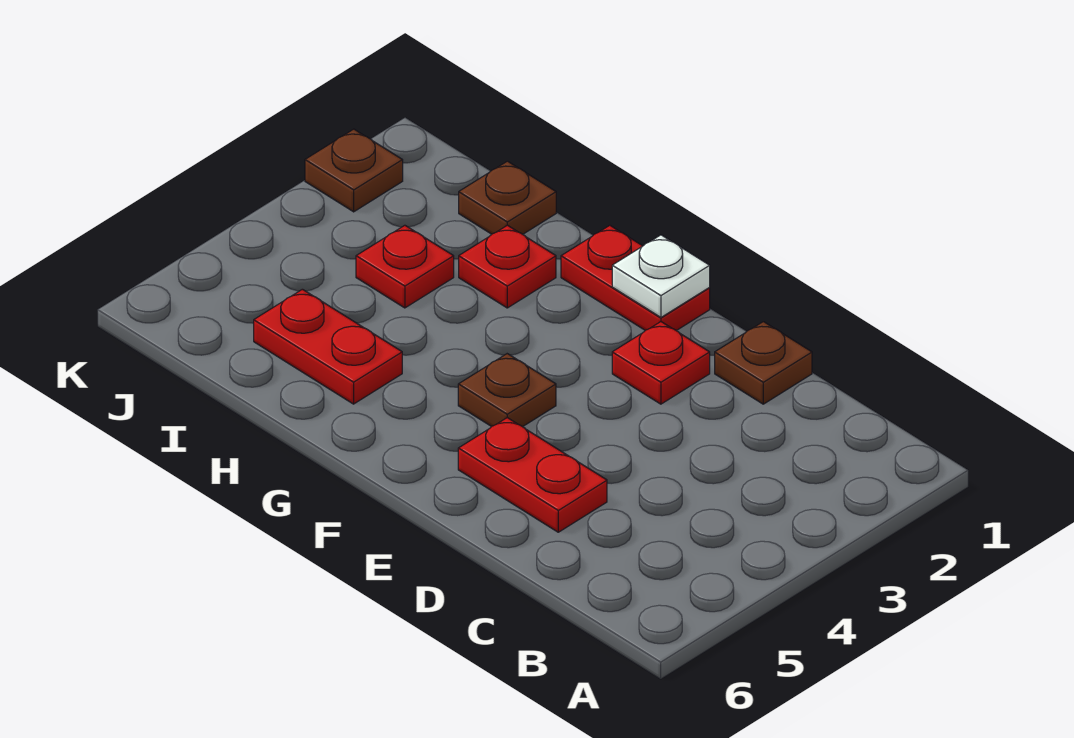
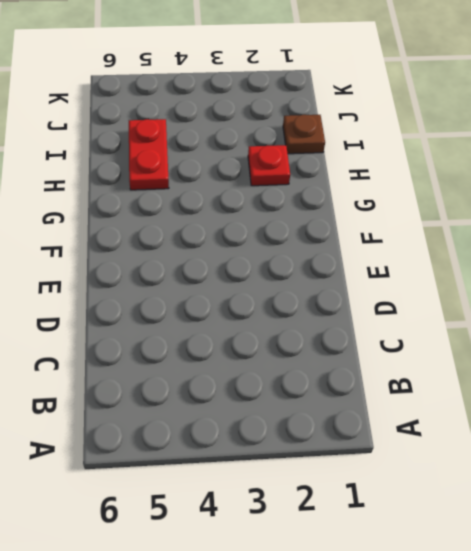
none -> brown 1x1 plate [715,322,812,404]
none -> red 1x2 plate [458,418,607,532]

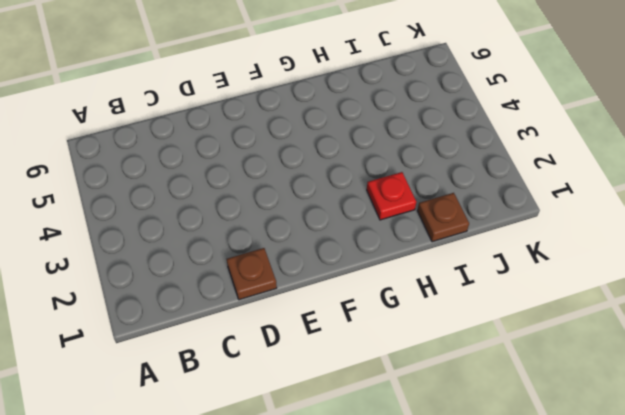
none -> red 1x2 plate [458,418,607,532]
none -> red 1x1 plate [612,322,710,404]

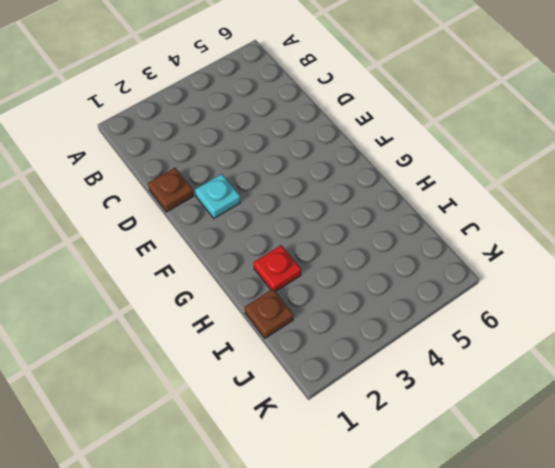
cyan 1x1 plate [195,174,241,218] -> red 1x1 plate [612,322,710,404]
none -> red 1x2 plate [458,418,607,532]
none -> red 1x2 plate [561,225,710,331]

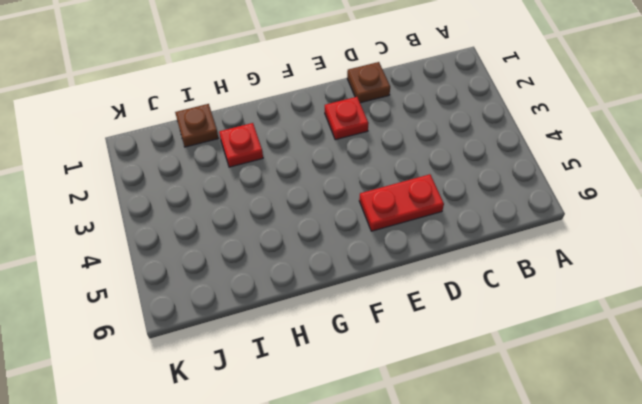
none -> red 1x2 plate [561,225,710,331]
none -> brown 1x1 plate [458,354,556,427]

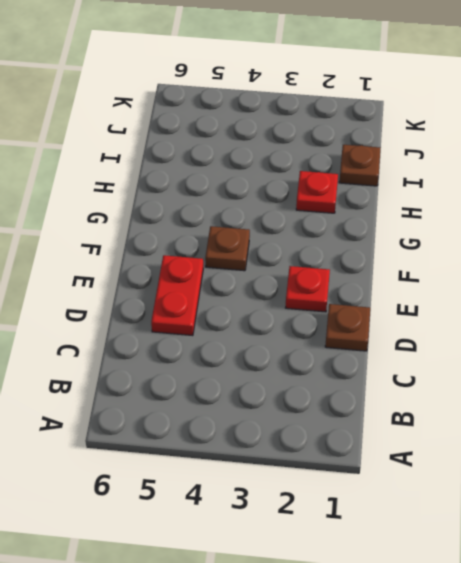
none -> red 1x2 plate [561,225,710,331]
none -> red 1x2 plate [254,289,402,404]

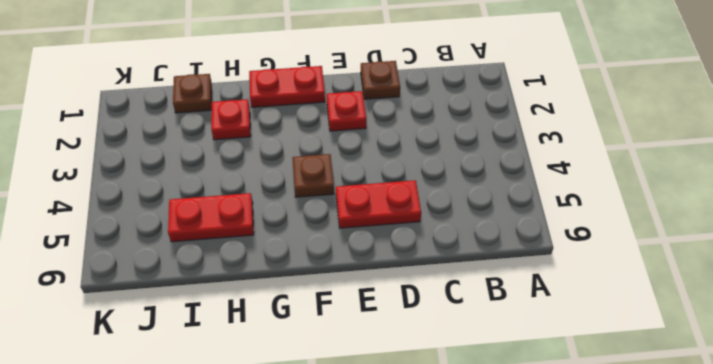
none -> red 1x1 plate [356,225,454,308]
none -> brown 1x1 plate [305,129,403,212]

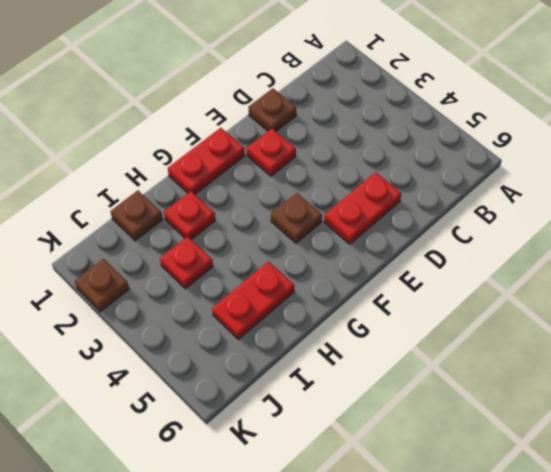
none -> white 1x1 plate [612,235,710,317]

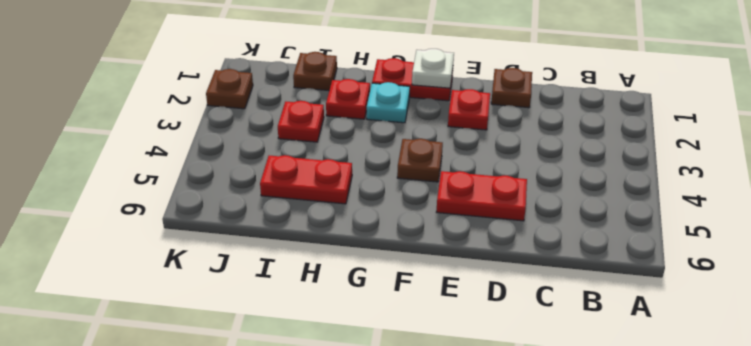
cyan 1x1 plate [367,82,410,123] -> none

